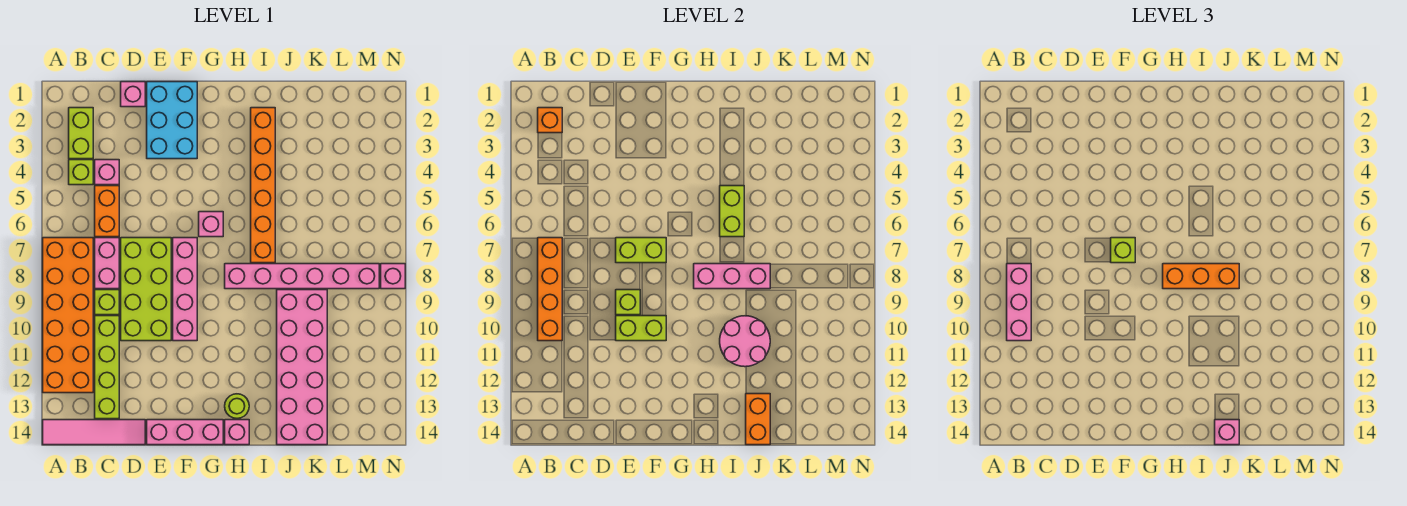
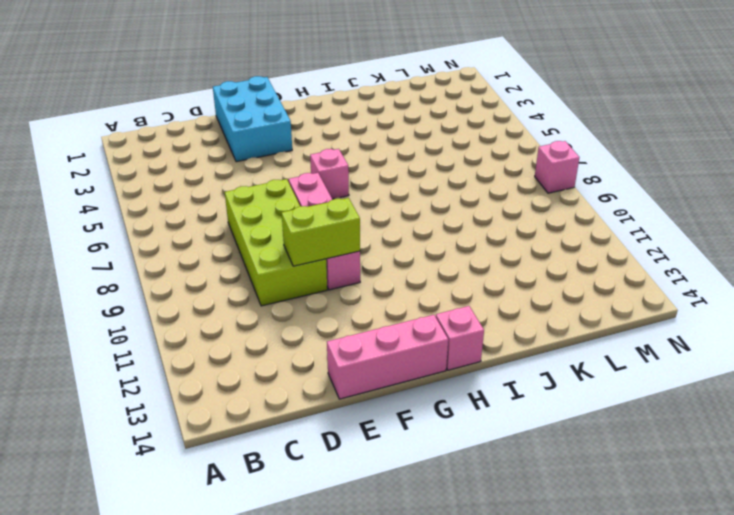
none -> orange 2x6 brick [43,238,93,393]
none -> pink 1x4 tile [43,420,145,445]
none -> lime 1x2 brick [69,108,93,159]
none -> lime 1x1 brick [69,160,93,185]

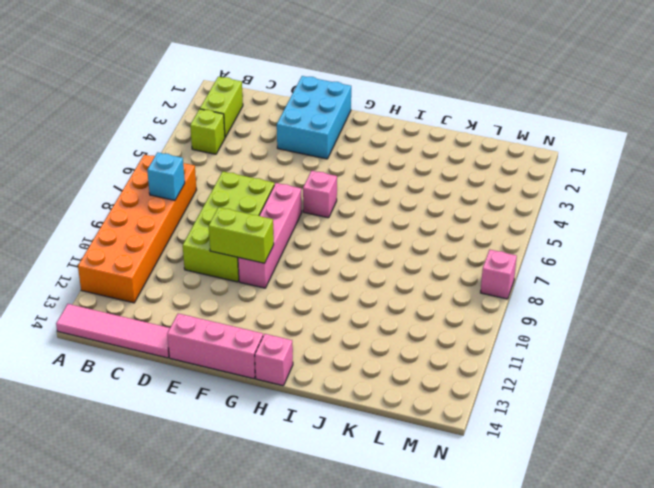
cyan 1x1 brick [147,152,185,200] -> orange 1x4 brick [538,238,562,341]
none -> pink 1x1 brick [95,160,119,185]
none -> orange 1x2 brick [95,186,119,237]
none -> pink 1x2 brick [95,238,119,289]
none -> lime 1x1 brick [95,290,119,315]

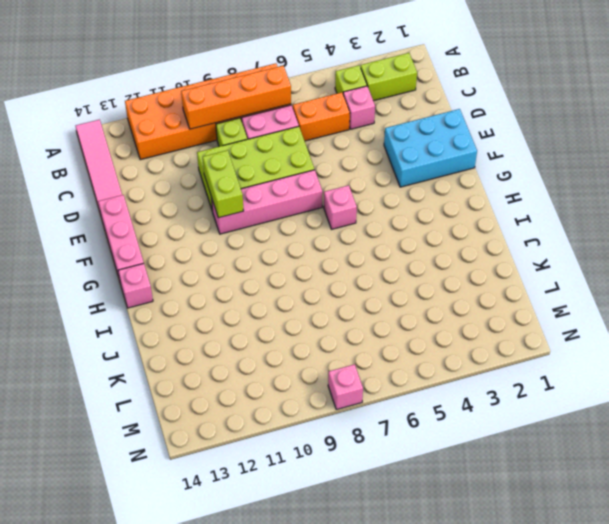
none -> lime 1x4 brick [95,316,119,419]
none -> pink 1x1 brick [121,82,145,107]
none -> pink 1x6 brick [225,264,379,289]
none -> lime 1x1 round brick [225,394,249,418]

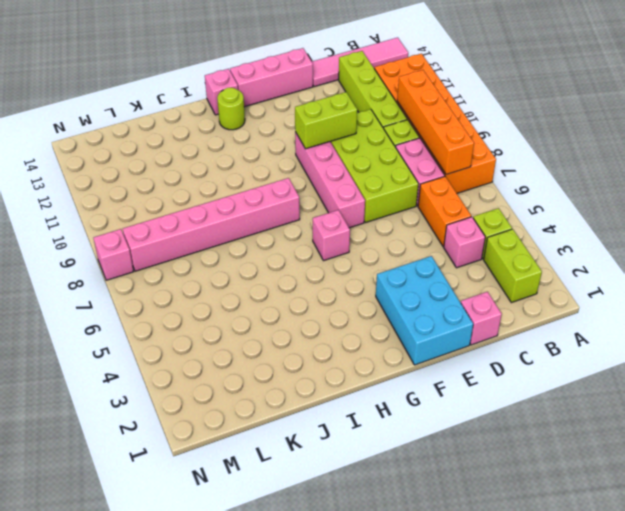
none -> orange 1x6 brick [251,108,275,263]
none -> pink 2x6 brick [277,290,327,445]
none -> orange 1x1 brick [538,108,562,133]
none -> lime 1x2 brick [616,238,666,263]

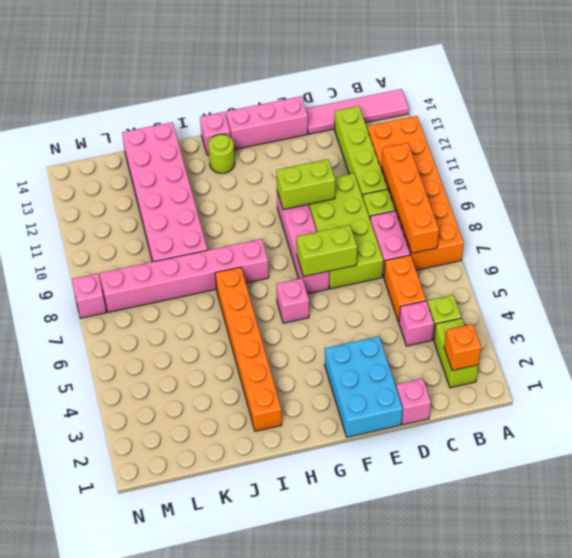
none -> lime 1x1 brick [616,290,640,315]
none -> pink 1x3 brick [694,264,770,289]
none -> lime 1x2 brick [720,186,744,237]
none -> pink 2x2 round brick [720,316,770,367]

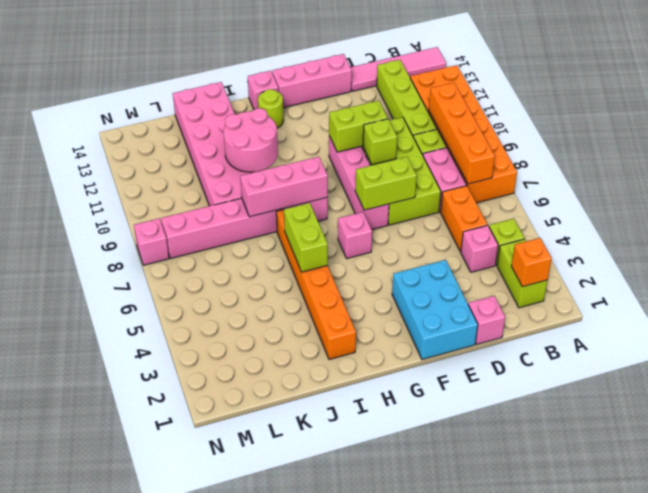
none -> orange 1x2 brick [746,394,770,445]
none -> pink 1x3 brick [1007,264,1031,341]
none -> lime 1x1 brick [1111,238,1135,263]
none -> orange 1x3 brick [1163,264,1239,289]

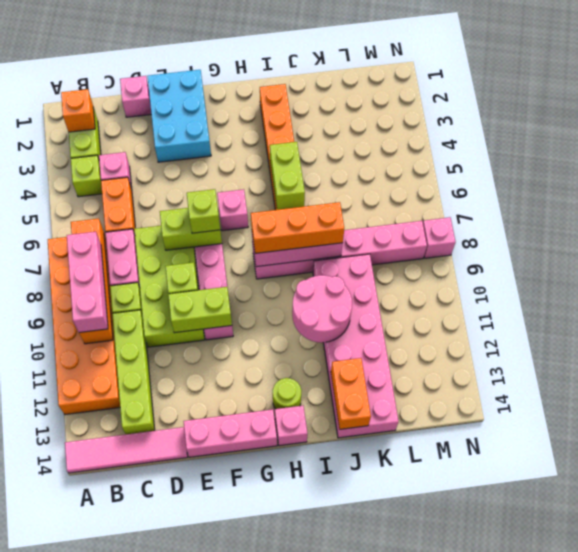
none -> pink 1x1 brick [1215,420,1239,445]

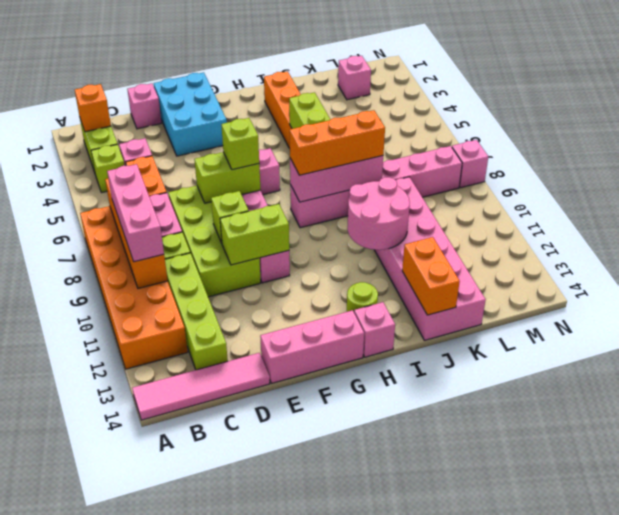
pink 1x1 brick [338,56,371,100] -> pink 1x1 brick moved to [1215,420,1239,445]

